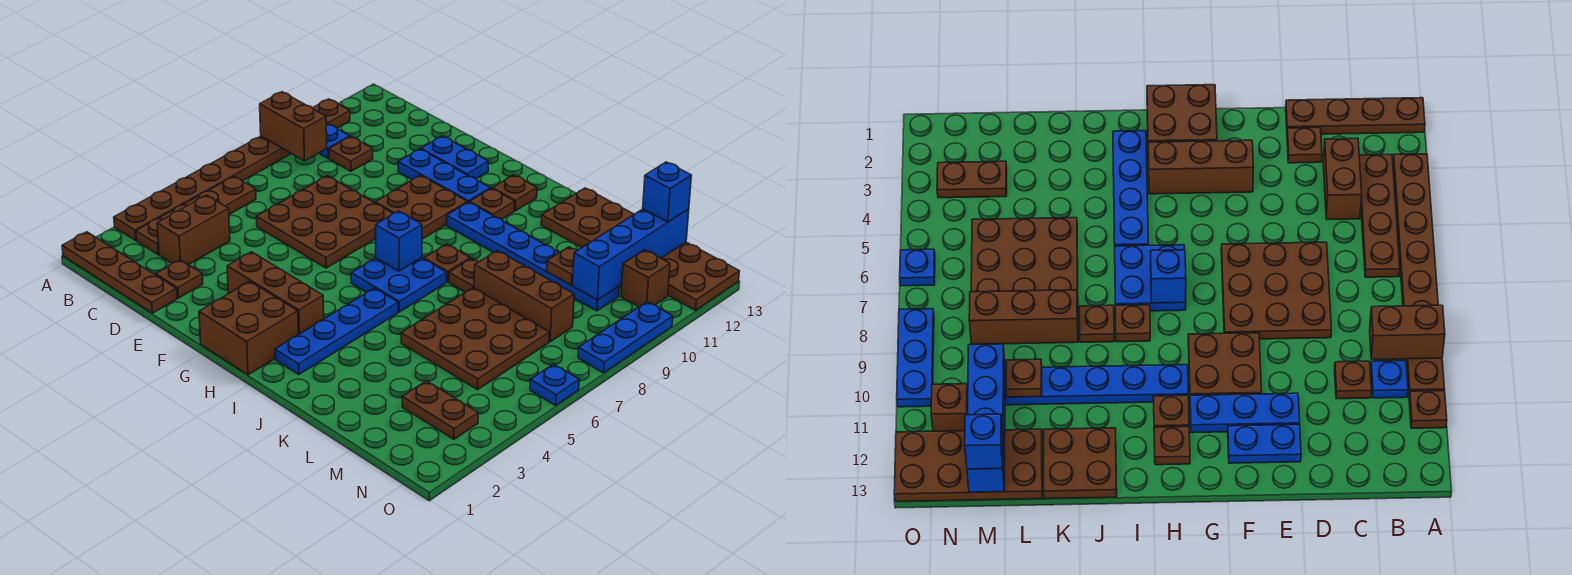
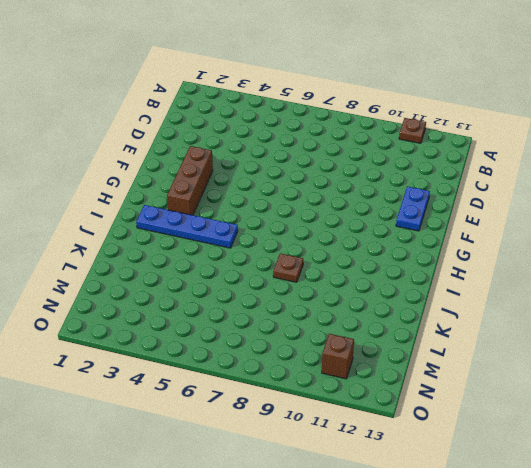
none -> brown 1x4 plate [62,232,177,313]
none -> brown 1x8 plate [114,123,327,240]
none -> brown 1x4 plate [136,176,256,255]
none -> blue 1x1 plate [319,124,350,158]

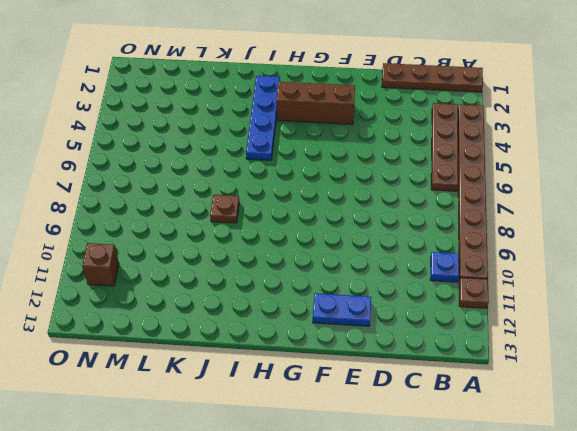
none -> brown 1x2 brick [157,195,230,265]
none -> brown 1x1 plate [329,137,373,171]
none -> brown 1x1 plate [156,260,203,298]
none -> brown 3x3 plate [257,176,393,268]

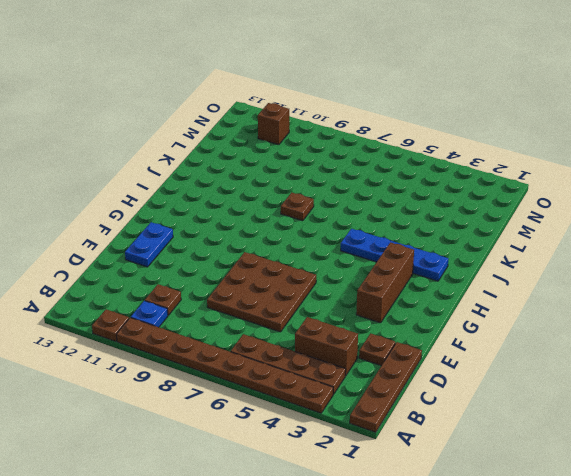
none -> blue 1x3 plate [398,149,490,203]
none -> brown 2x2 plate [375,175,467,239]
none -> brown 2x2 brick [199,281,298,375]
none -> blue 2x2 plate [351,258,447,312]

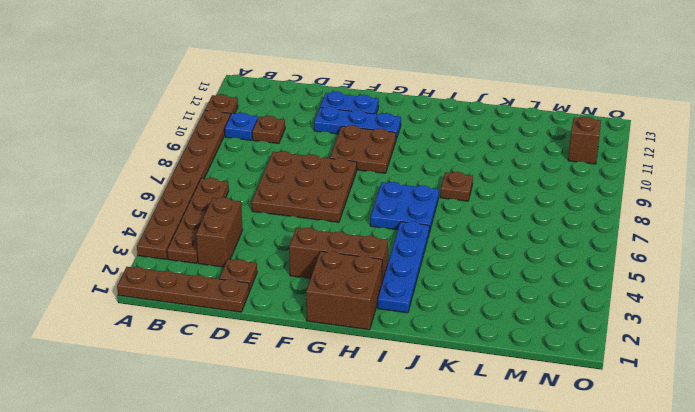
none -> blue 1x6 plate [447,202,619,311]
none -> brown 1x1 plate [470,188,515,219]
none -> brown 1x1 plate [492,175,537,211]
none -> brown 1x1 plate [424,244,470,282]

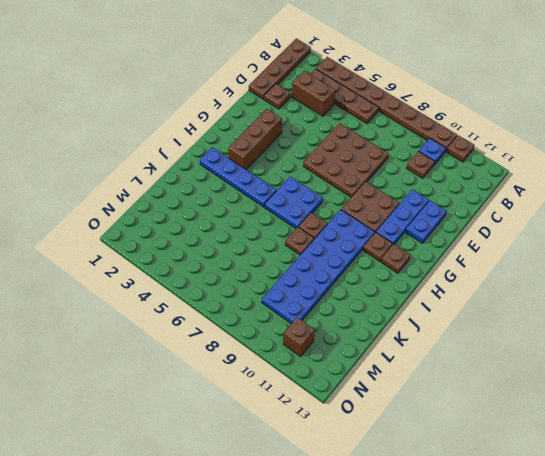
blue 2x6 plate [262,210,375,324] -> blue 1x6 plate [447,202,619,311]
none -> brown 2x2 brick [199,281,298,375]
none -> brown 2x2 plate [541,188,634,248]
none -> brown 3x3 plate [401,288,550,390]
none -> brown 1x3 brick [474,251,574,342]

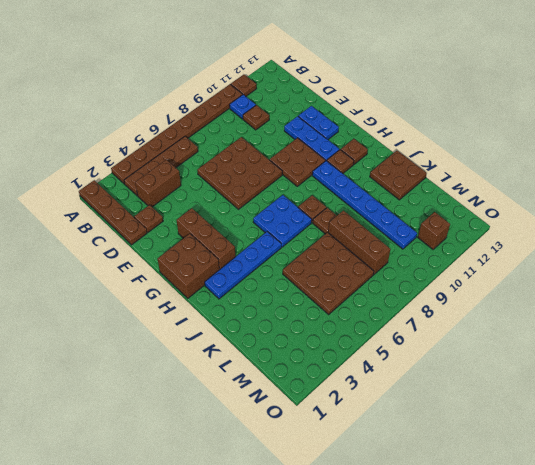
none -> brown 2x4 plate [661,242,739,310]
none -> brown 1x2 plate [402,381,478,439]
none -> blue 1x1 plate [530,364,579,405]
none -> blue 1x3 plate [578,302,673,373]

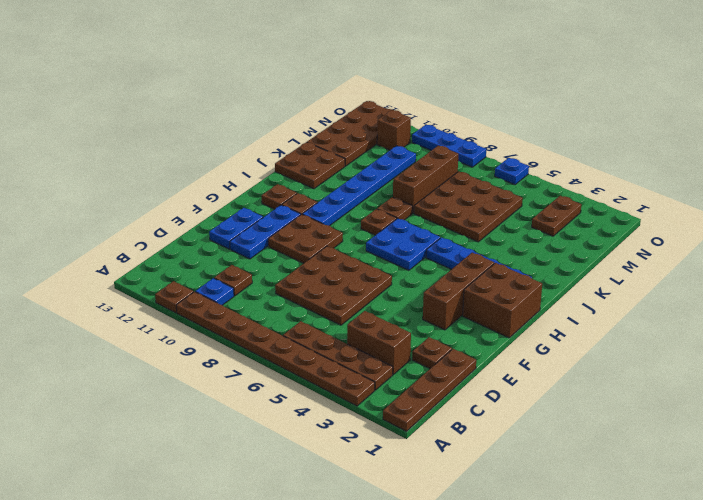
none -> brown 1x2 brick [260,92,327,161]
none -> blue 1x1 brick [376,211,422,271]
none -> brown 1x1 plate [547,247,578,285]
none -> blue 1x4 brick [573,209,689,300]

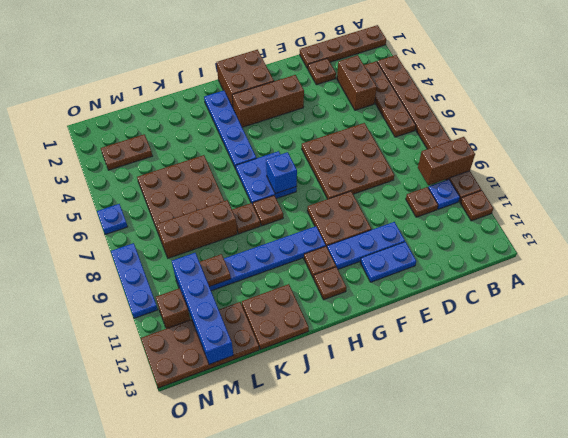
none -> blue 1x1 brick [643,162,691,222]

